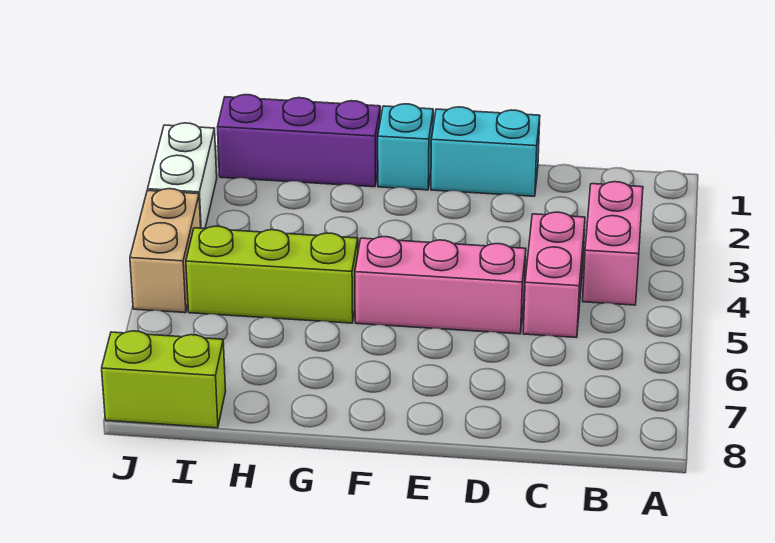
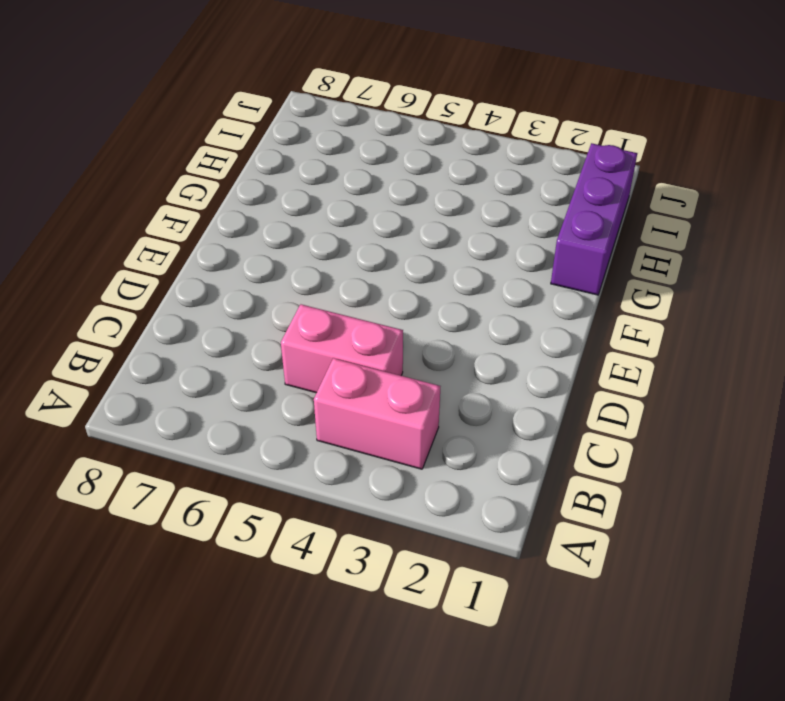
none -> cyan 1x2 brick [431,107,540,196]
none -> pink 1x3 brick [355,237,526,334]

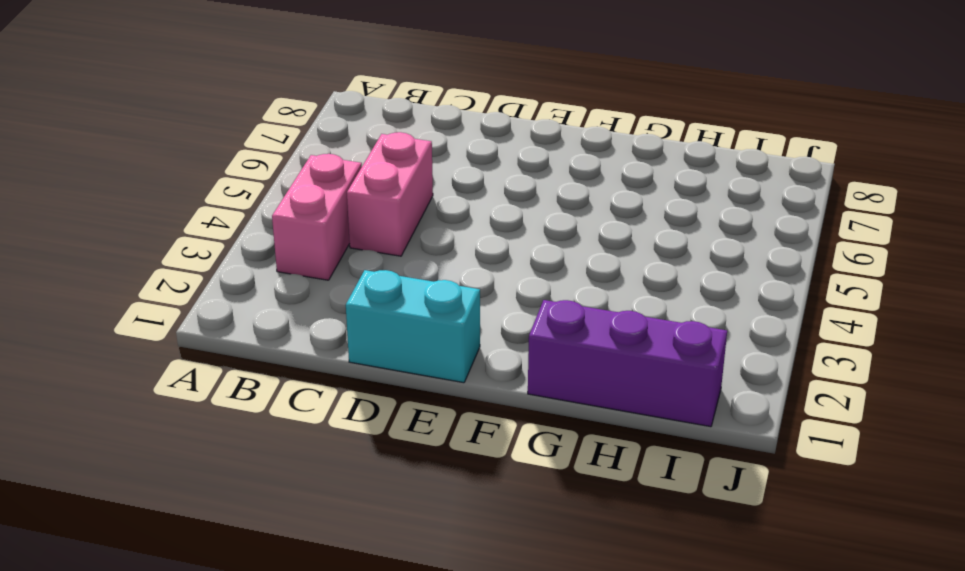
none -> pink 1x3 brick [355,237,526,334]
none -> cyan 1x1 brick [378,104,433,190]

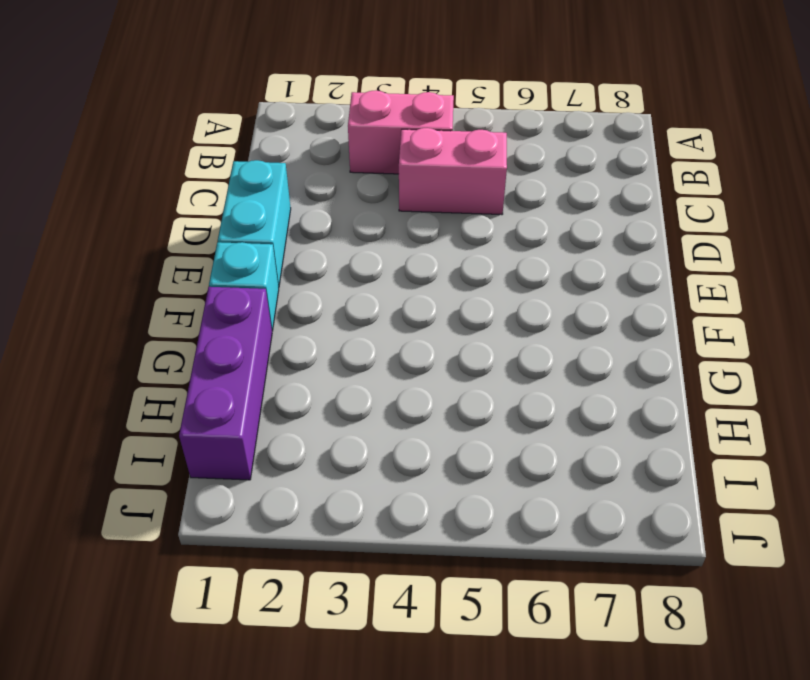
none -> pink 1x3 brick [355,237,526,334]
none -> lime 1x3 brick [186,226,358,323]

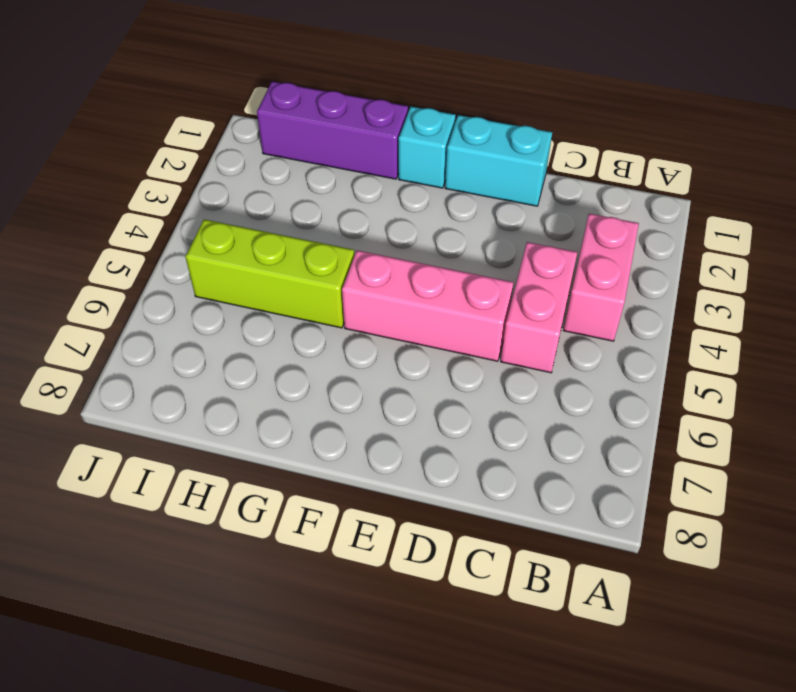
none -> lime 1x2 brick [102,331,226,428]
none -> white 1x2 brick [148,123,217,229]

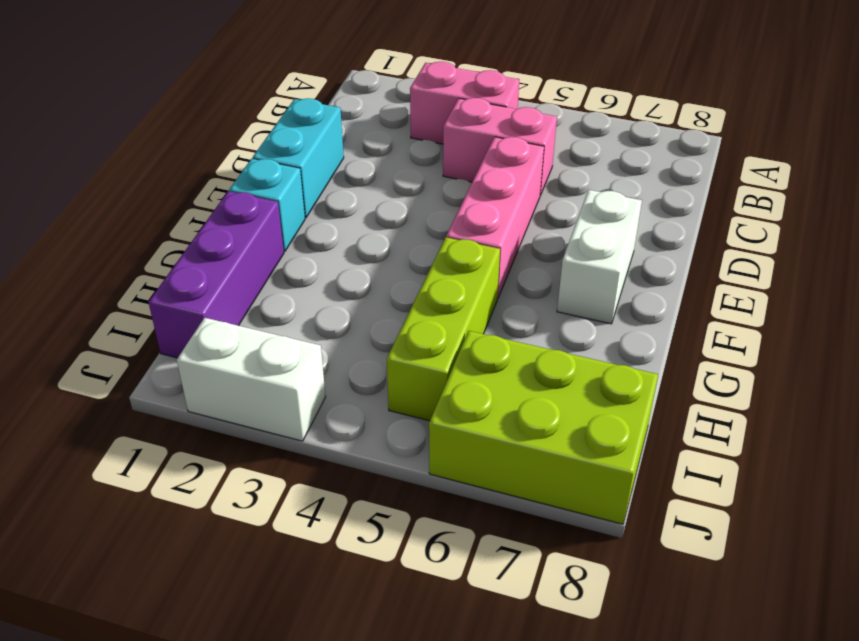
white 1x2 brick [557,190,642,324] -> none
lime 2x3 brick [429,331,658,524] -> lime 1x2 brick [102,331,226,428]
none -> tan 1x2 brick [130,189,201,313]

